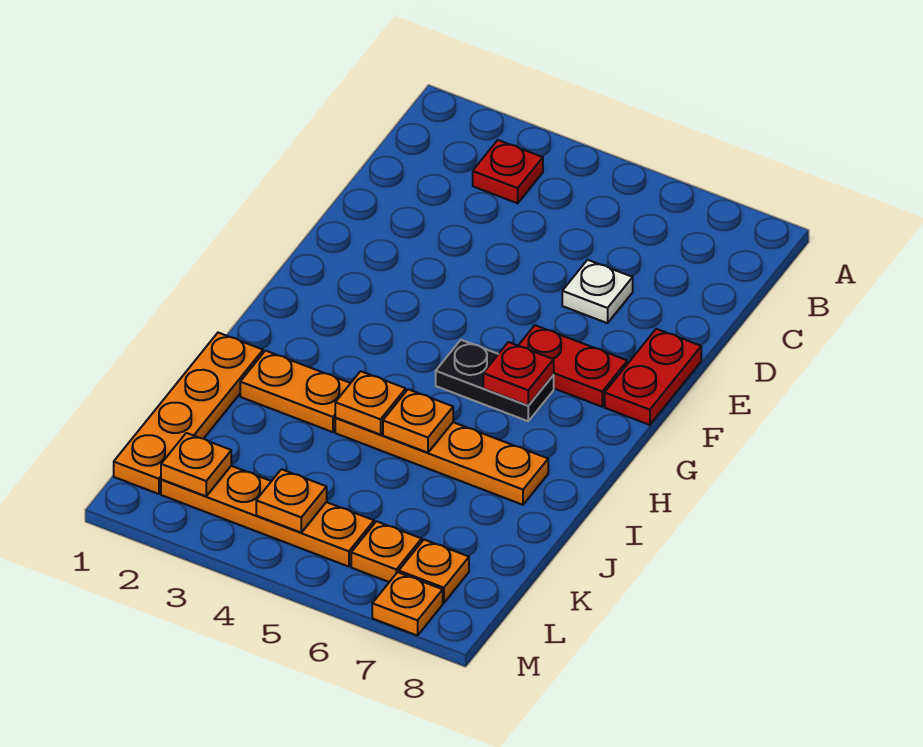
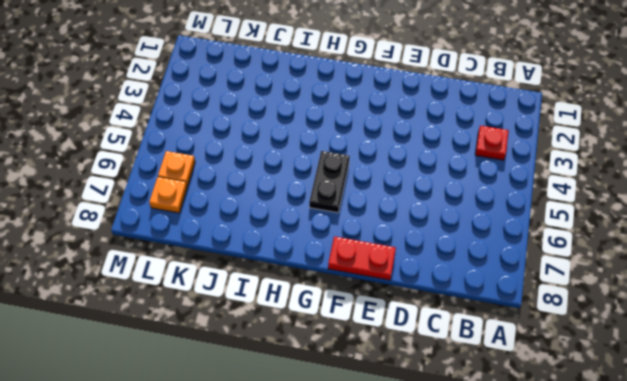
none -> white 1x1 plate [562,260,633,323]
none -> red 1x2 plate [518,325,627,407]
none -> orange 1x4 plate [114,333,263,494]

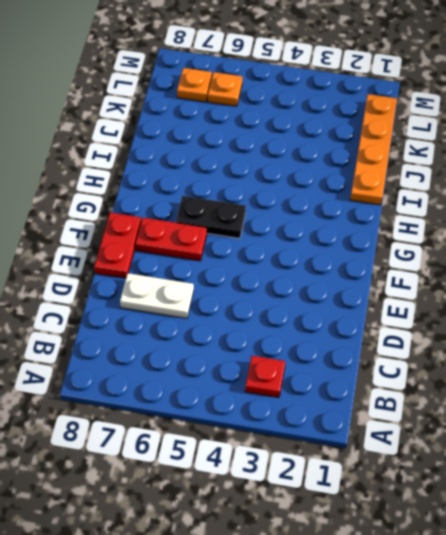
white 1x2 plate [120,273,194,318] -> white 1x1 plate [562,260,633,323]
none -> orange 1x2 plate [240,351,350,432]
none -> orange 1x4 plate [335,418,548,505]
none -> orange 1x4 plate [161,466,374,567]

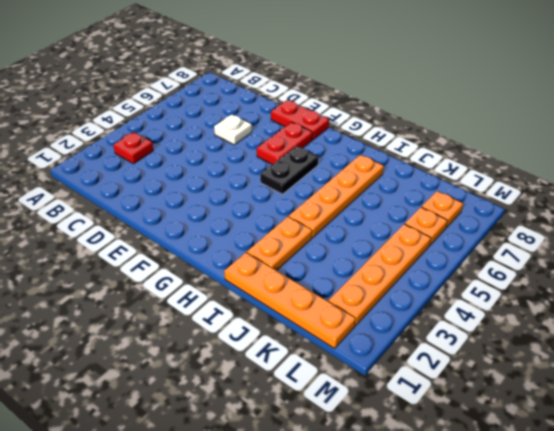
none -> orange 1x1 plate [372,572,443,636]
none -> red 1x1 plate [483,342,554,406]
none -> orange 1x1 plate [335,371,406,435]

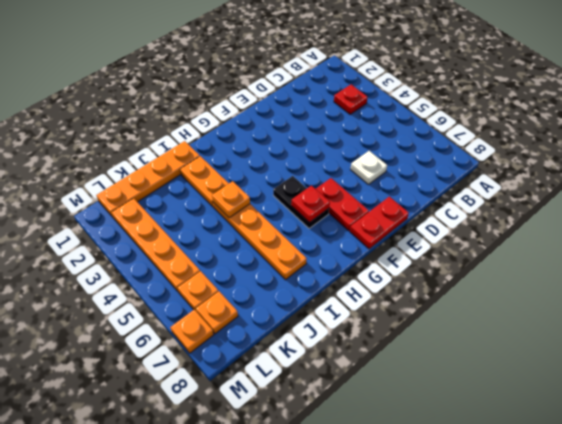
none -> orange 1x1 plate [383,389,453,453]
none -> orange 1x1 plate [161,433,231,496]
none -> orange 1x1 plate [256,469,327,532]

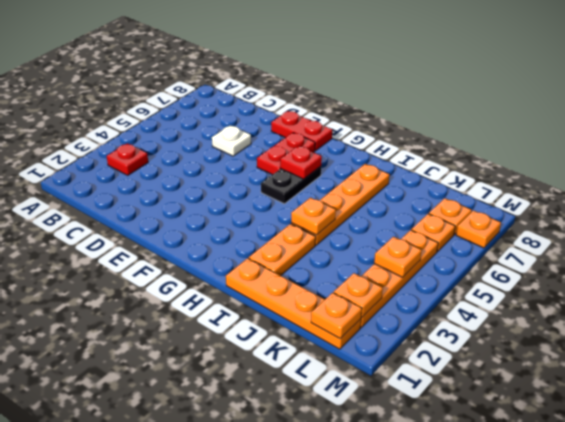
orange 1x1 plate [311,293,362,339] -> orange 1x1 plate moved to [383,389,453,453]

